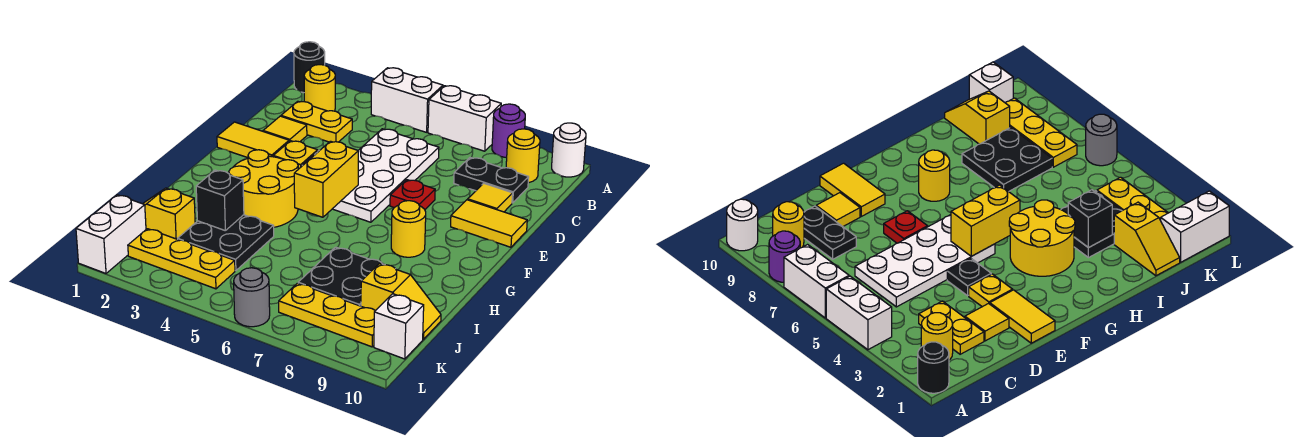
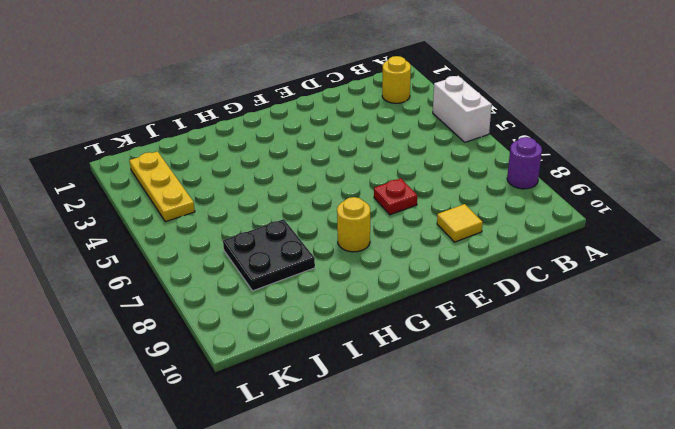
none -> black 1x1 round brick [294,42,325,93]
none -> white 1x2 brick [428,86,501,151]
none -> white 1x1 round brick [552,123,586,177]
none -> yellow 1x1 round brick [506,129,540,183]

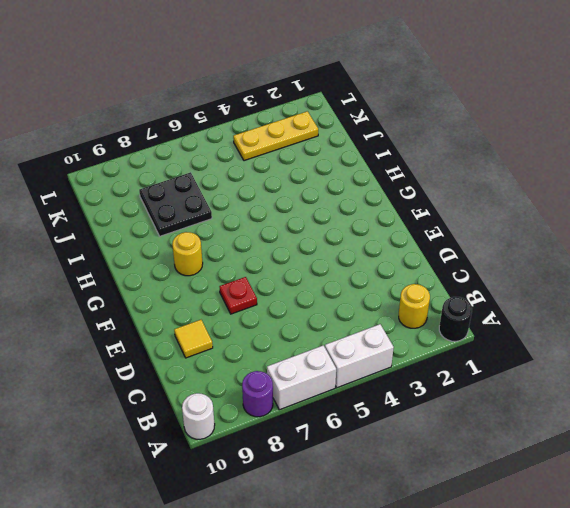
none -> yellow 1x1 round brick [506,129,540,183]
none -> yellow 1x2 plate [281,101,352,142]
none -> white 2x4 plate [333,129,439,222]
none -> black 1x2 plate [454,158,529,203]

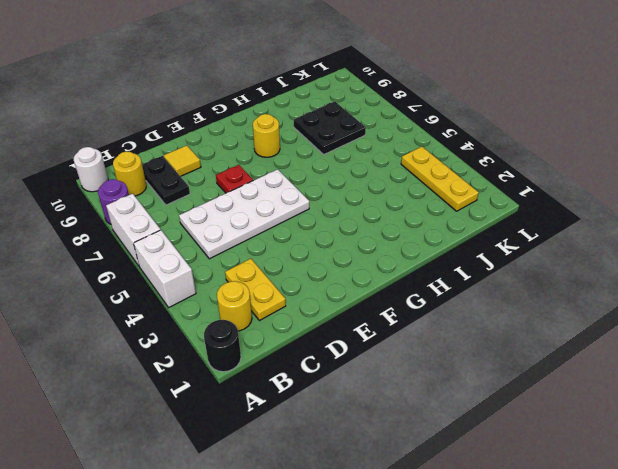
none -> yellow 1x1 tile [263,116,307,142]
none -> yellow 1x2 tile [217,122,289,158]
none -> yellow 1x1 plate [273,141,318,169]
none -> black 1x1 plate [947,258,991,296]

